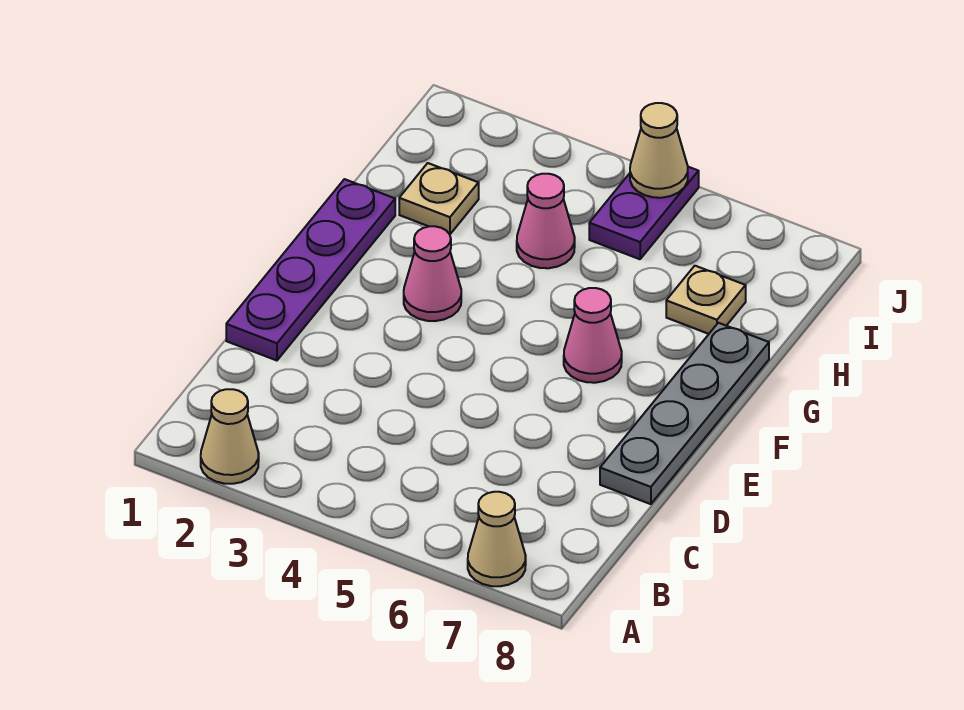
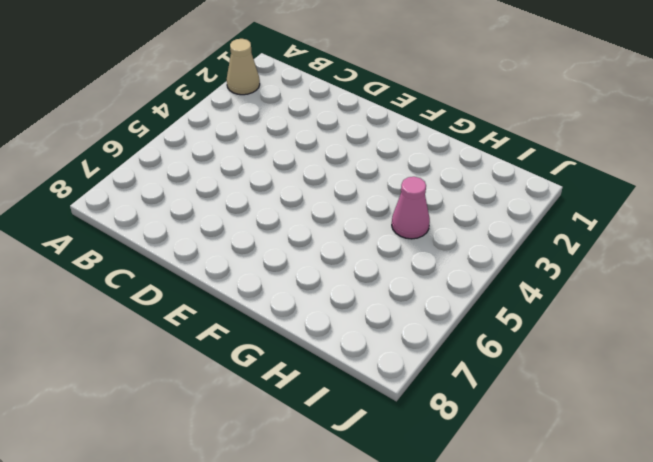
none -> tan 1x1 cone [468,492,526,586]
none -> purple 1x4 plate [226,179,395,360]

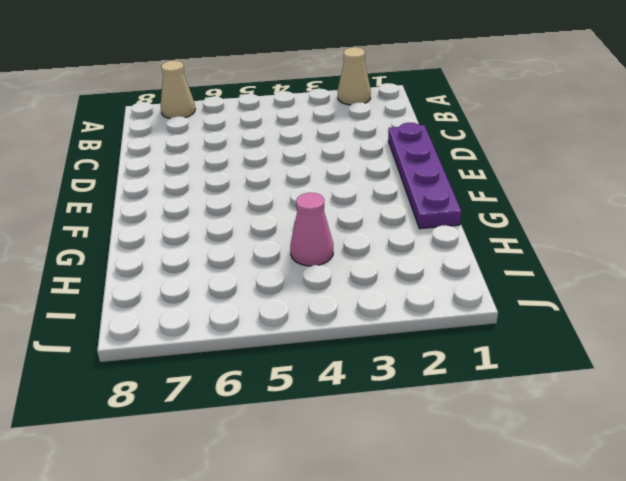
none -> grey 1x4 plate [600,323,769,504]
none -> pink 1x1 cone [404,226,461,321]

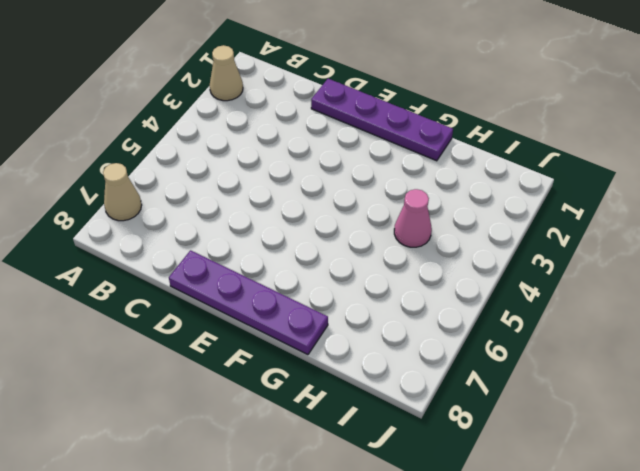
purple 1x4 plate [169,250,328,355] -> grey 1x4 plate [600,323,769,504]
none -> pink 1x1 cone [404,226,461,321]
none -> pink 1x1 cone [564,288,622,383]

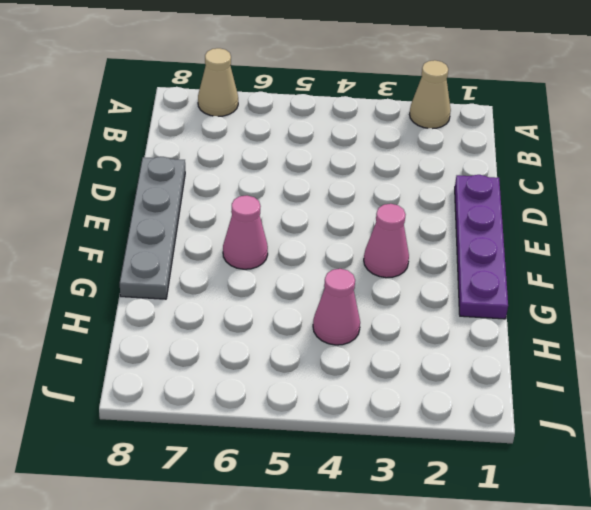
none -> tan 1x1 plate [399,163,479,234]
none -> tan 1x1 plate [666,266,746,334]

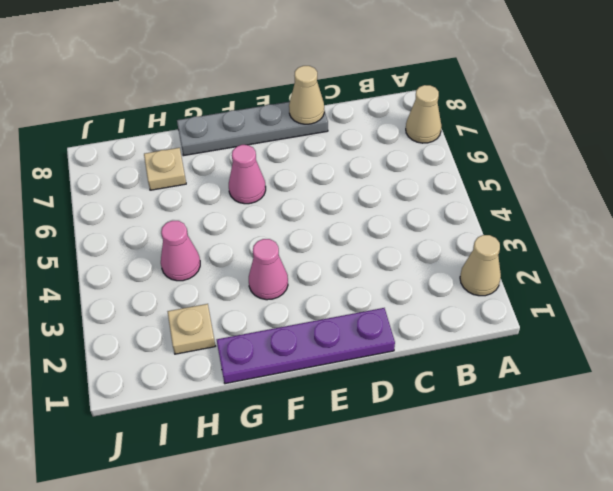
tan 1x1 cone [289,66,324,124] -> tan 1x1 cone moved to [630,103,688,198]
none -> purple 1x2 plate [589,167,699,259]

